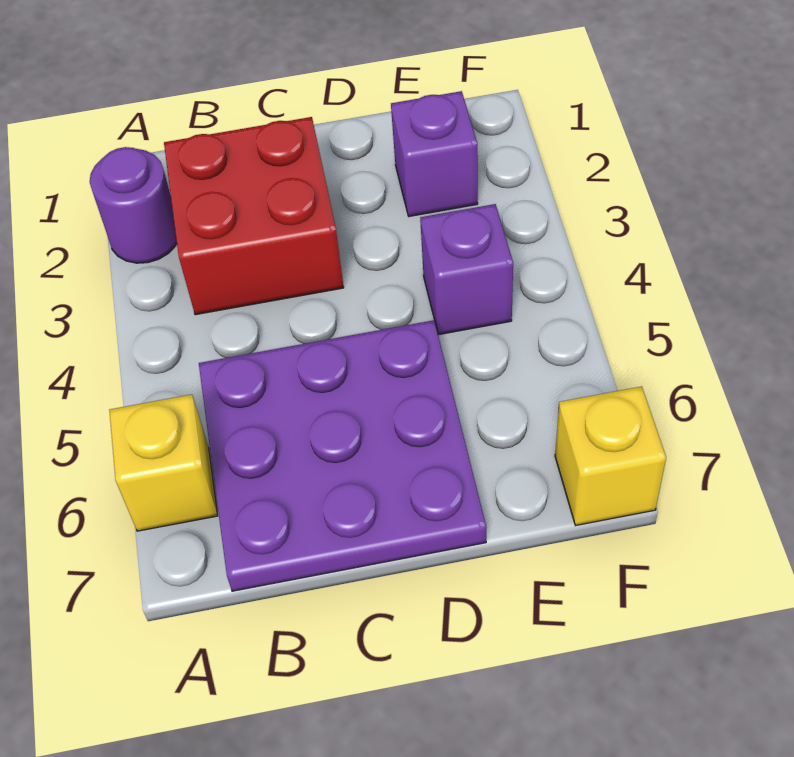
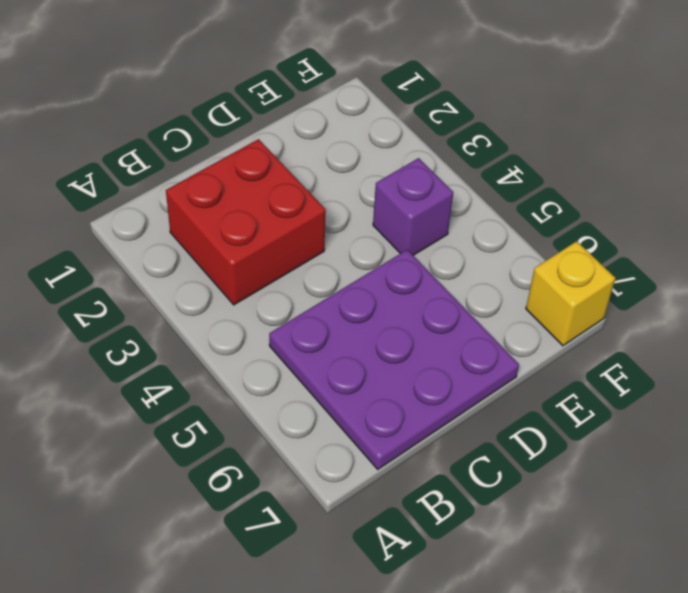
none -> purple 1x1 round brick [90,147,177,263]
none -> yellow 1x1 brick [109,394,218,531]

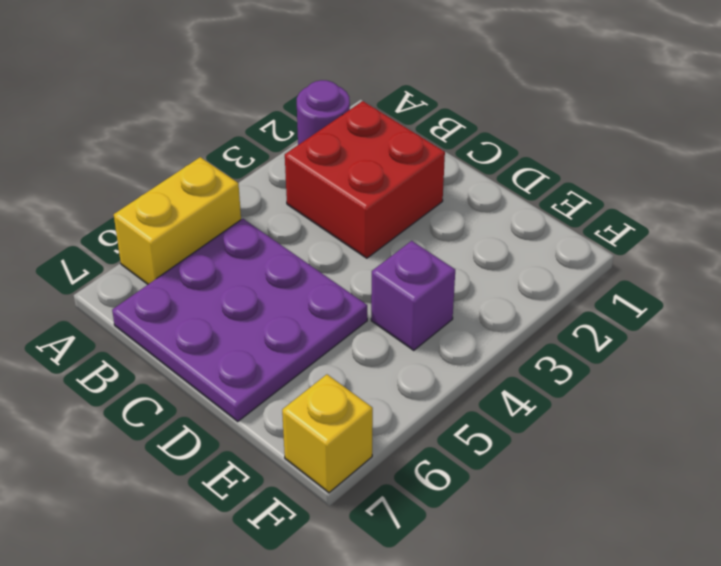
yellow 1x2 brick [114,157,241,284] -> yellow 1x1 brick [109,394,218,531]
none -> purple 1x1 brick [391,91,478,216]

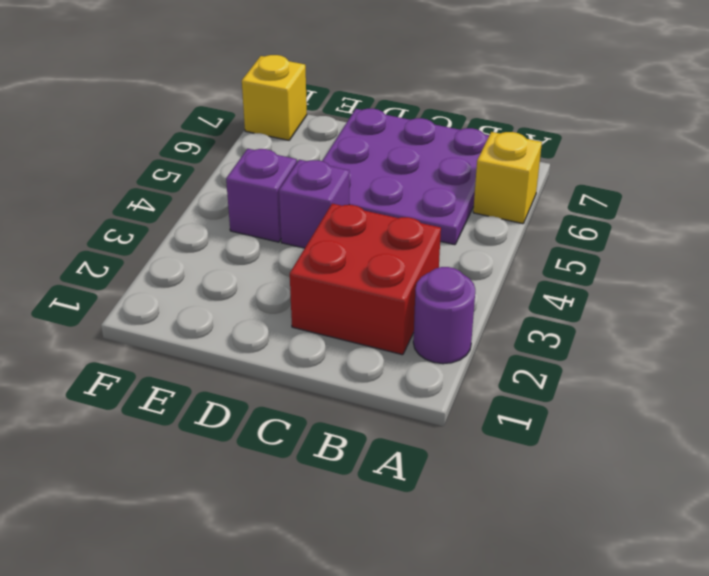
purple 1x1 brick [279,160,349,248] -> purple 1x1 brick moved to [391,91,478,216]

